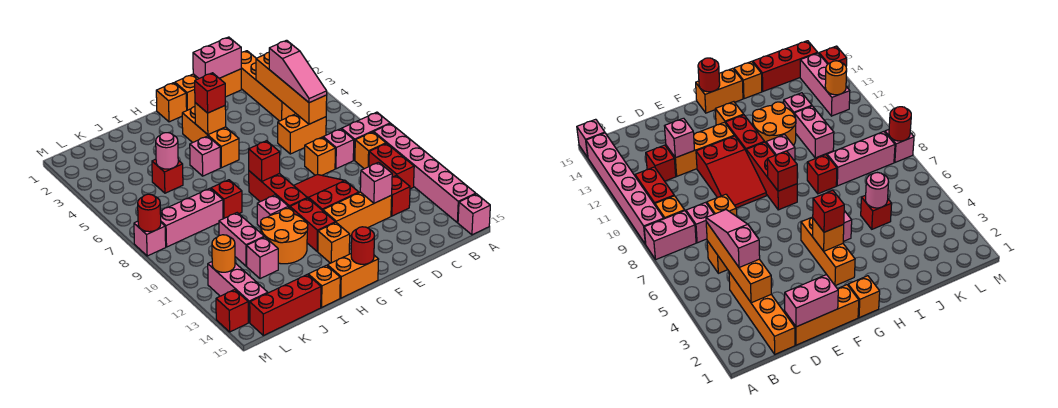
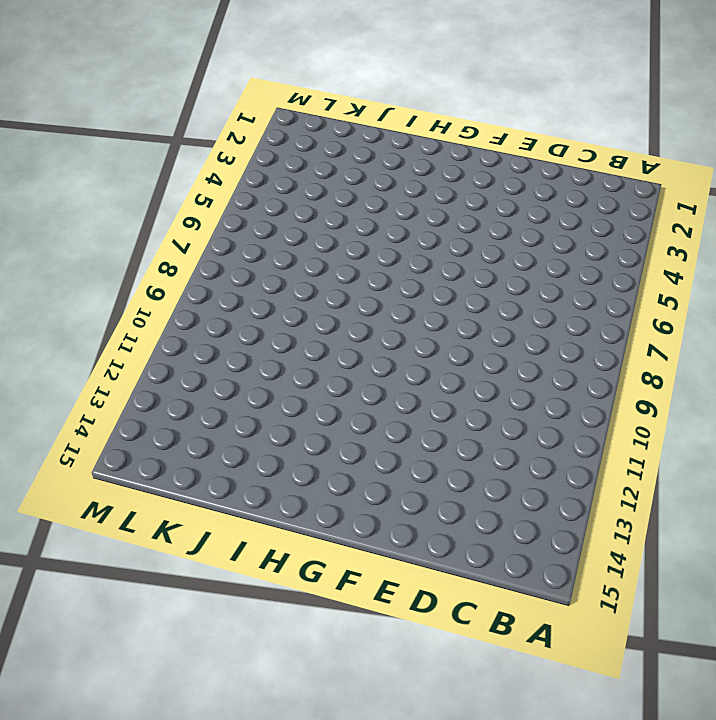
none -> pink 1x2 brick [342,112,390,160]
none -> pink 1x6 brick [374,123,476,223]
none -> pink 1x1 brick [458,194,490,235]
none -> orange 1x1 brick [355,132,386,169]

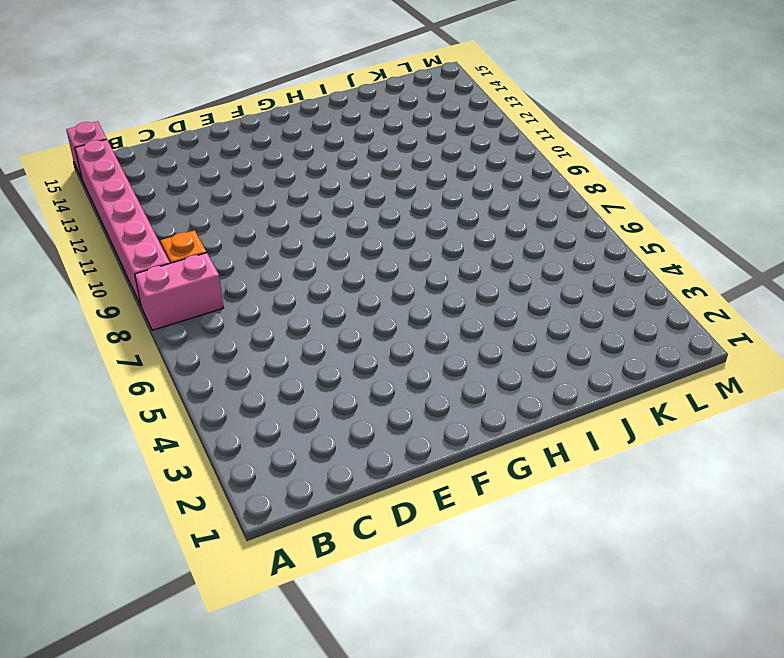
none -> red 1x2 brick [369,143,414,189]
none -> orange 1x4 brick [241,51,296,121]
none -> orange 1x2 brick [278,114,326,154]
none -> pink 1x1 brick [323,129,354,169]

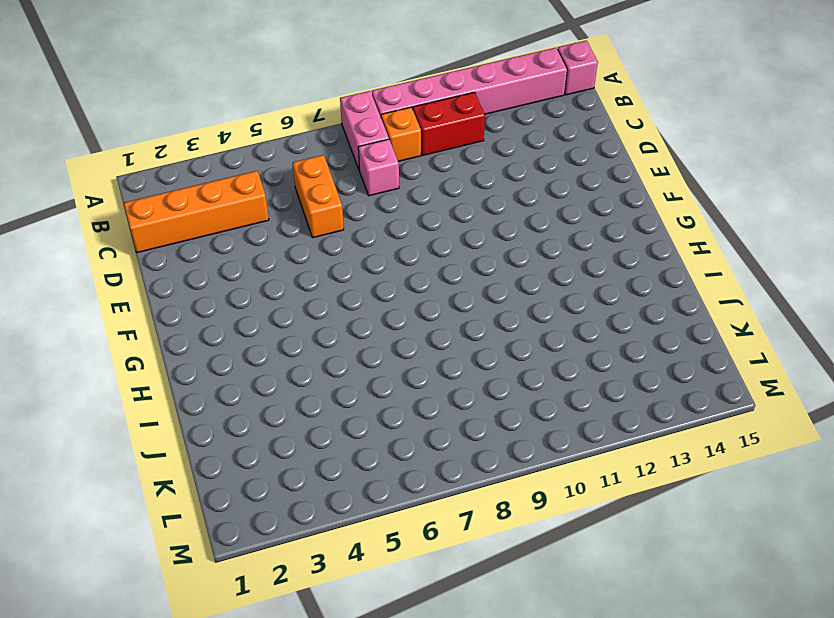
none -> red 1x1 brick [391,175,410,216]
none -> orange 1x3 brick [175,69,241,110]
none -> orange 1x1 brick [305,137,335,175]
none -> orange 1x3 brick [323,192,392,236]

